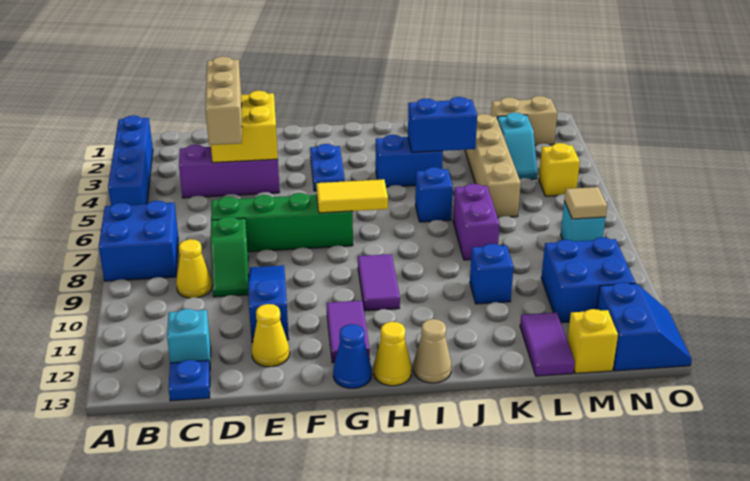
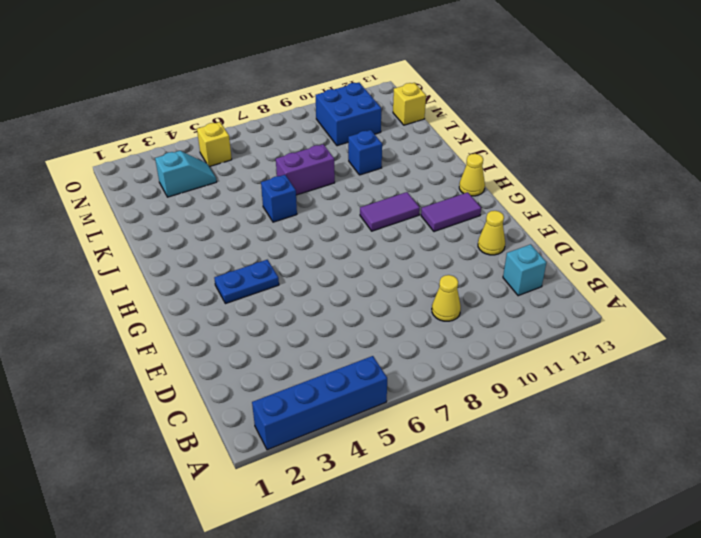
none -> blue 2x2 brick [99,201,178,281]
none -> purple 1x3 brick [179,145,280,198]
none -> blue 1x1 plate [168,360,210,401]
none -> green 1x4 brick [211,193,353,252]

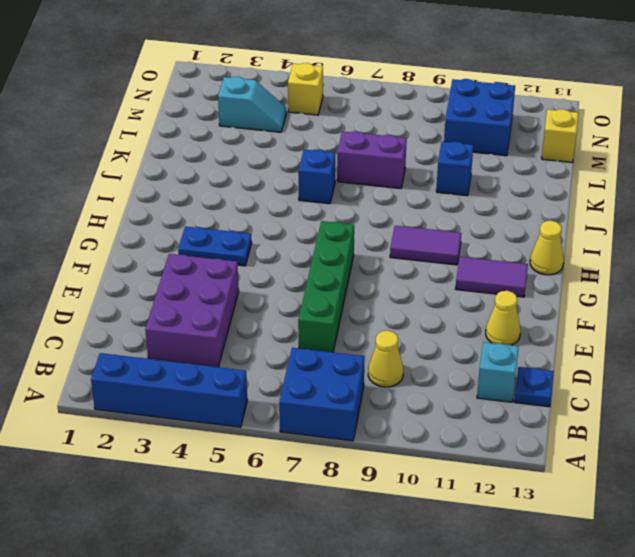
purple 2x3 brick [145,254,239,367] -> purple 1x3 brick [179,145,280,198]
none -> green 1x2 slope [211,216,249,297]
none -> blue 1x3 slope [248,265,289,342]
none -> blue 1x1 cone [333,324,372,388]
none -> blue 1x2 brick [376,135,443,187]

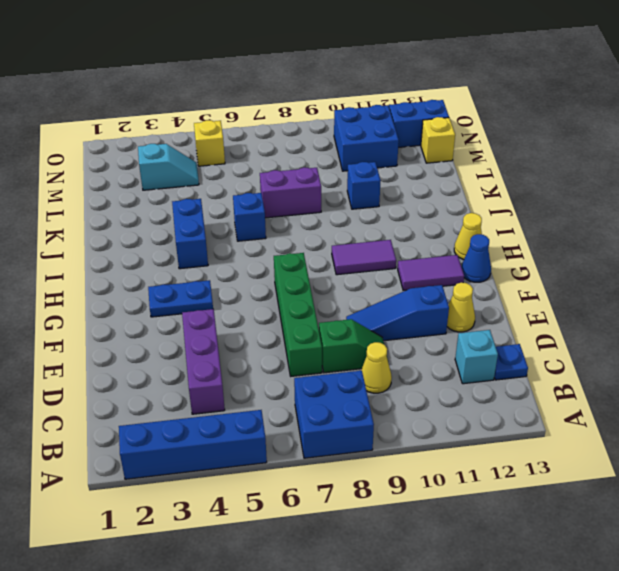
none -> tan 1x1 cone [413,319,451,383]
none -> tan 1x4 brick [465,114,521,218]
none -> purple 1x2 tile [520,313,575,376]
none -> tan 1x2 brick [491,96,557,146]

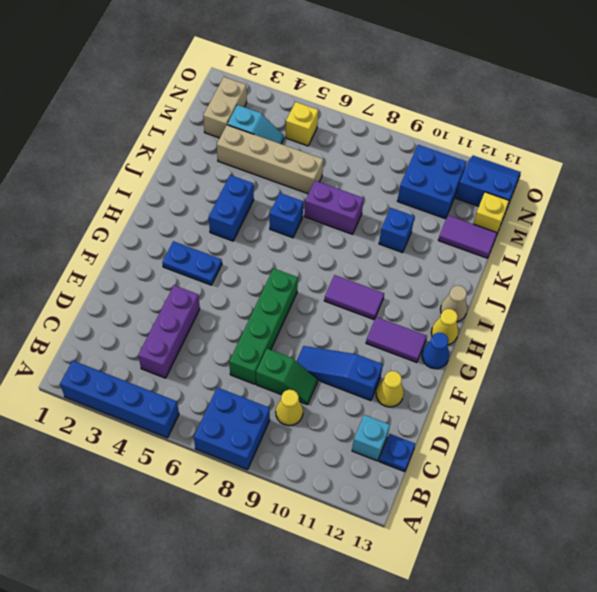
none -> cyan 1x1 brick [561,201,606,241]
none -> yellow 2x2 brick [211,91,278,163]
none -> yellow 1x2 tile [316,179,388,213]
none -> blue 1x2 brick [408,97,477,152]

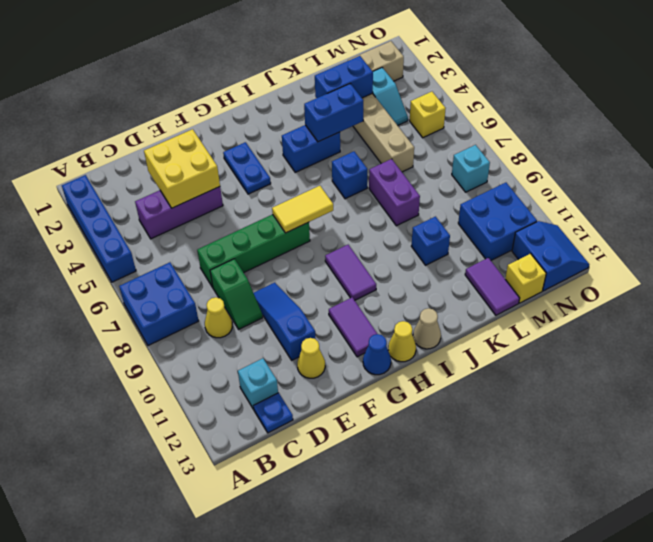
blue 1x2 brick [315,56,373,98] -> none
none -> tan 1x1 tile [564,187,607,219]
none -> tan 1x3 brick [205,56,242,145]

